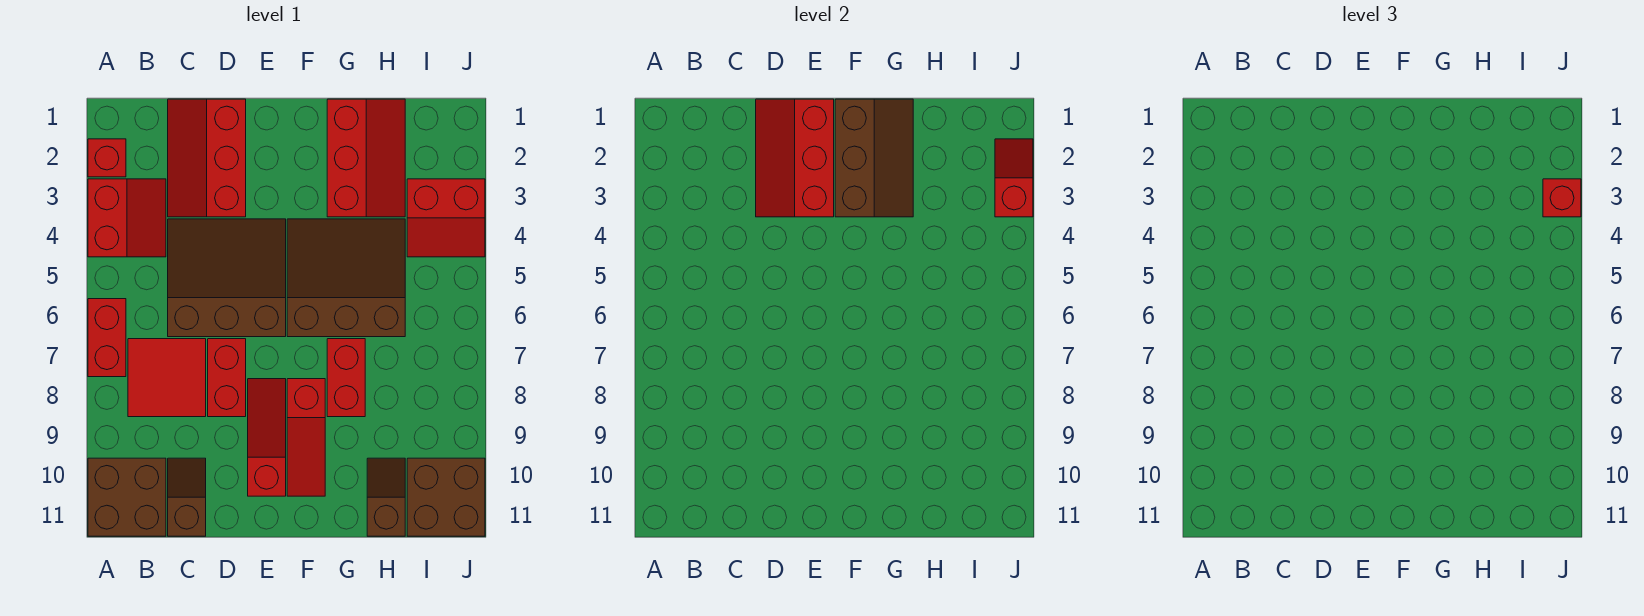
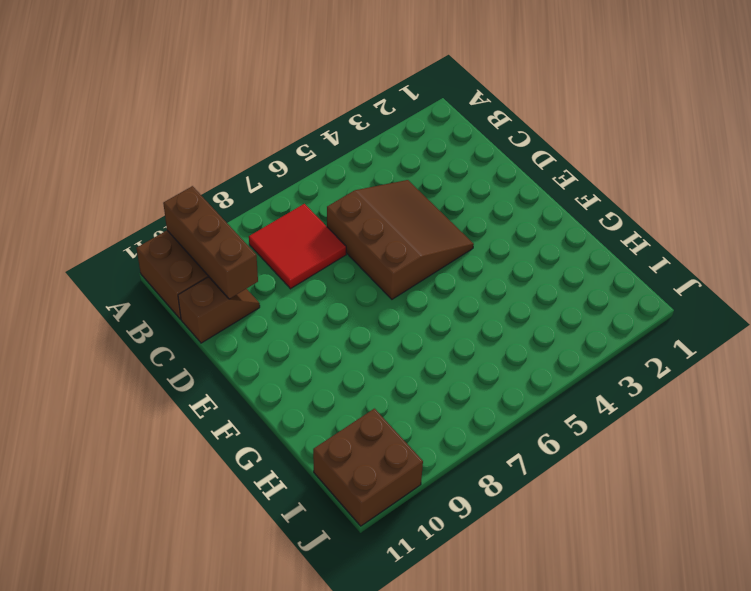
brown 1x3 brick [163,186,258,299] -> none
none -> red 1x1 brick [88,139,126,177]
none -> red 2x2 slope [88,179,166,257]
none -> red 1x2 brick [88,299,126,377]

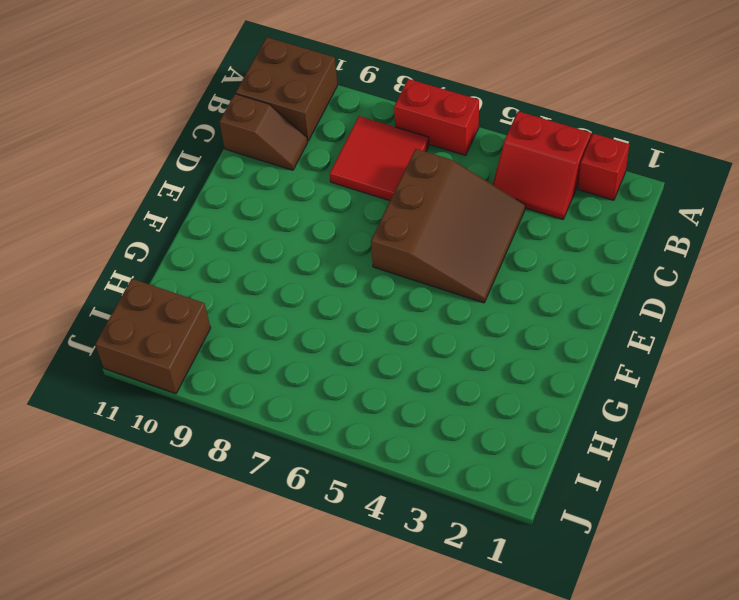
none -> red 2x3 slope [168,99,246,217]
none -> red 1x2 brick [208,339,246,417]
none -> red 1x3 slope [248,379,286,496]

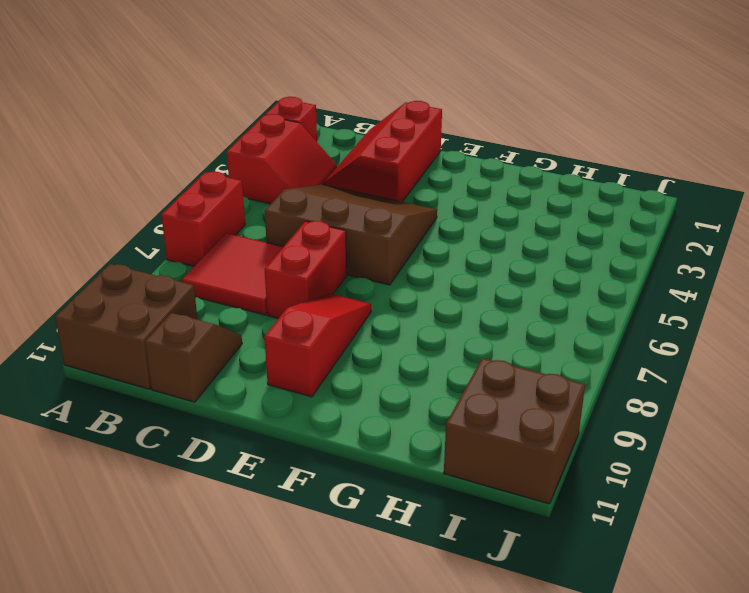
none -> brown 3x3 slope [287,219,405,337]
none -> red 1x3 slope [287,379,325,496]
none -> red 2x3 slope [327,99,405,217]

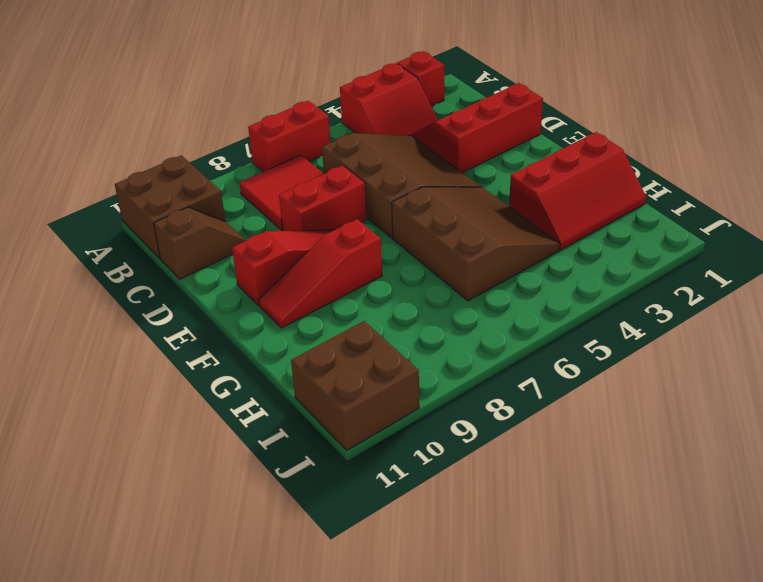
none -> red 1x2 brick [327,339,365,417]
none -> brown 1x2 slope [367,458,405,536]
none -> red 2x2 slope [407,179,485,257]

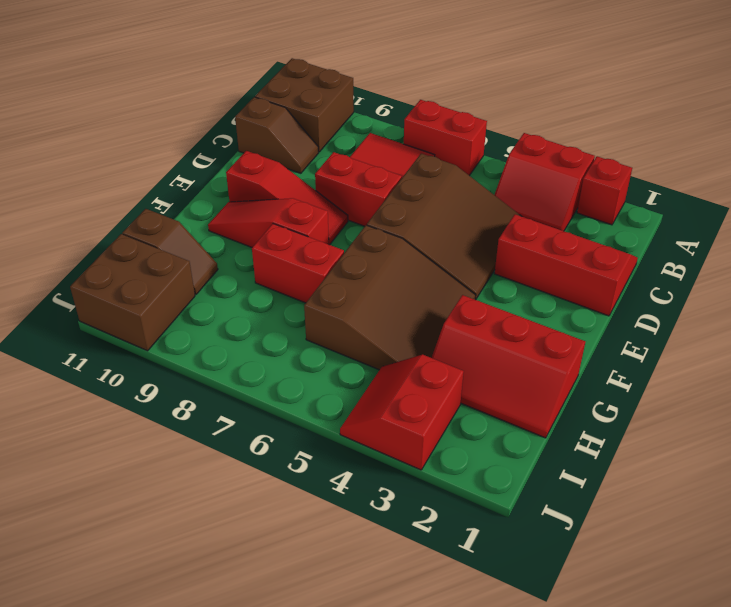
none -> red 2x3 slope [756,99,834,217]
none -> brown 2x3 slope [835,99,913,217]
none -> red 1x2 slope [995,139,1033,217]

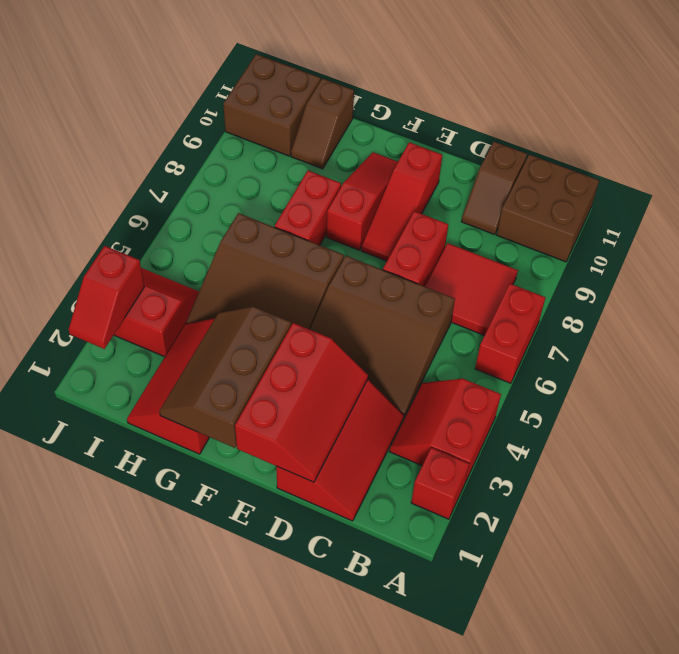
none -> red 1x1 brick [1543,179,1581,217]

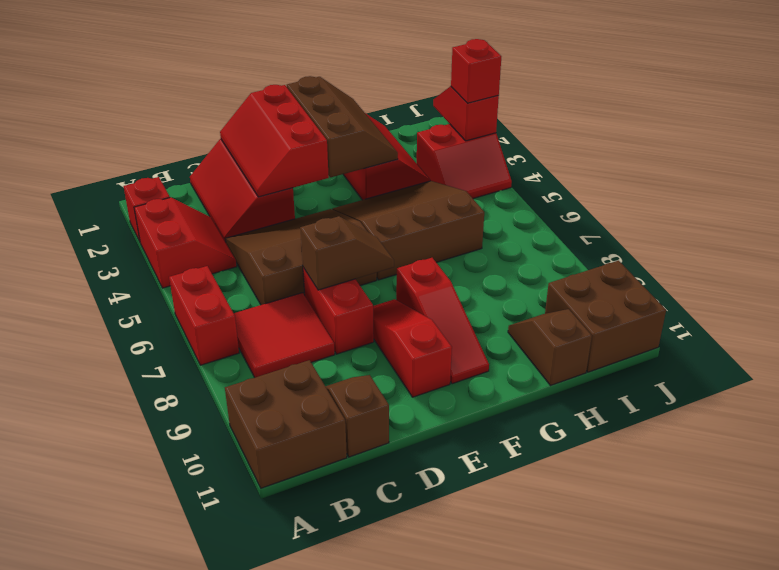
brown 1x2 slope [300,216,394,290] -> none
none -> red 1x2 brick [327,339,365,417]

